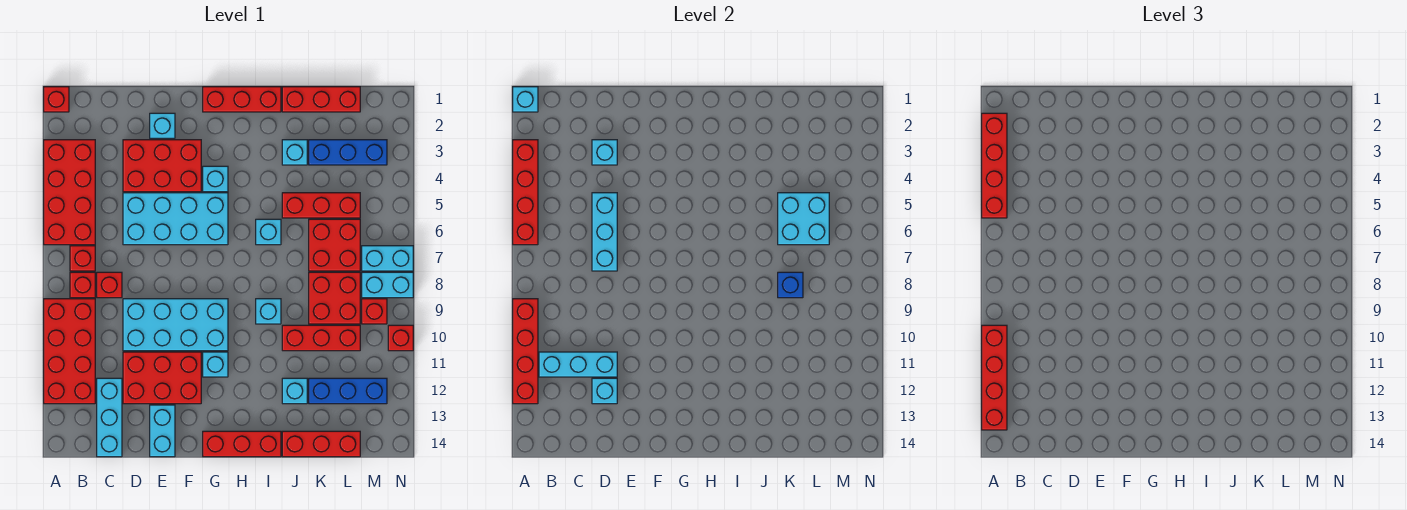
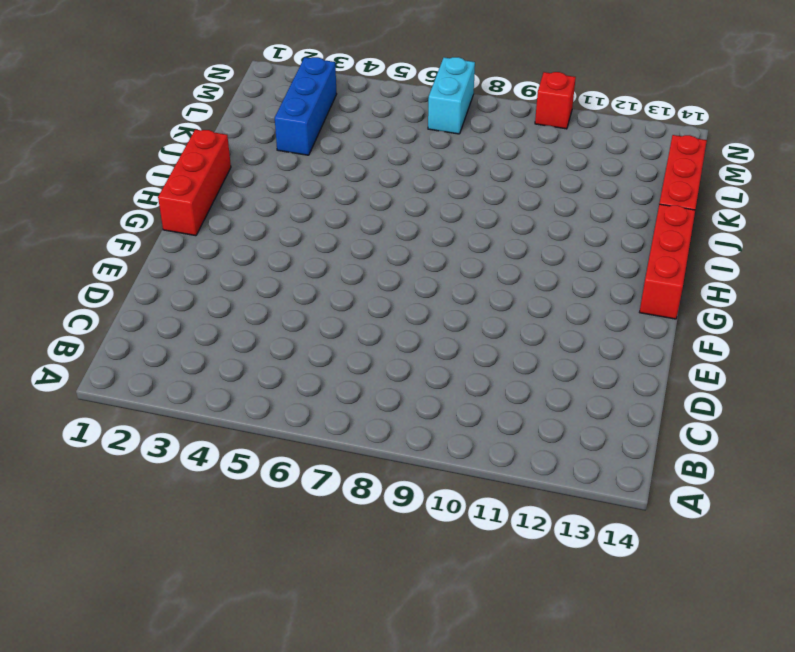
none -> red 1x1 brick [44,87,69,112]
none -> red 2x4 brick [44,140,95,245]
none -> red 2x4 brick [44,299,95,404]
none -> red 1x1 brick [70,246,95,271]

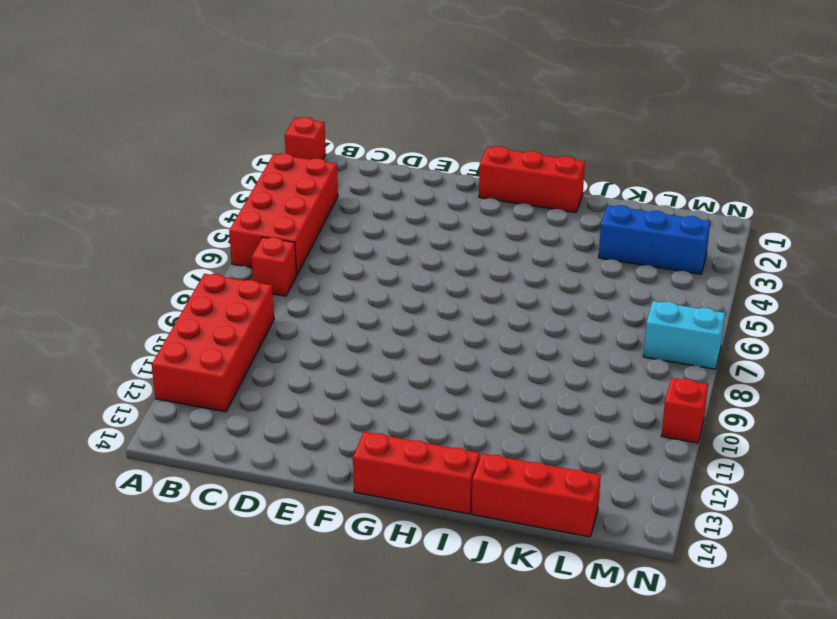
none -> red 1x1 brick [70,272,95,298]
none -> red 1x1 brick [97,272,122,298]
none -> cyan 1x3 brick [97,378,122,457]
none -> red 2x3 brick [123,140,201,192]

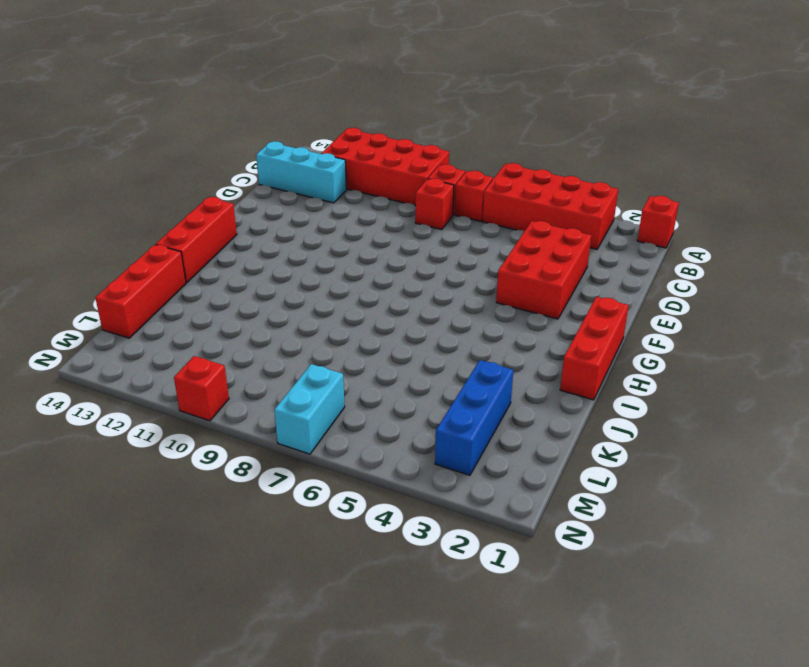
none -> cyan 2x4 brick [123,193,228,245]
none -> cyan 2x4 brick [123,299,228,351]
none -> red 2x3 brick [123,352,201,404]
none -> cyan 1x1 brick [150,113,175,138]

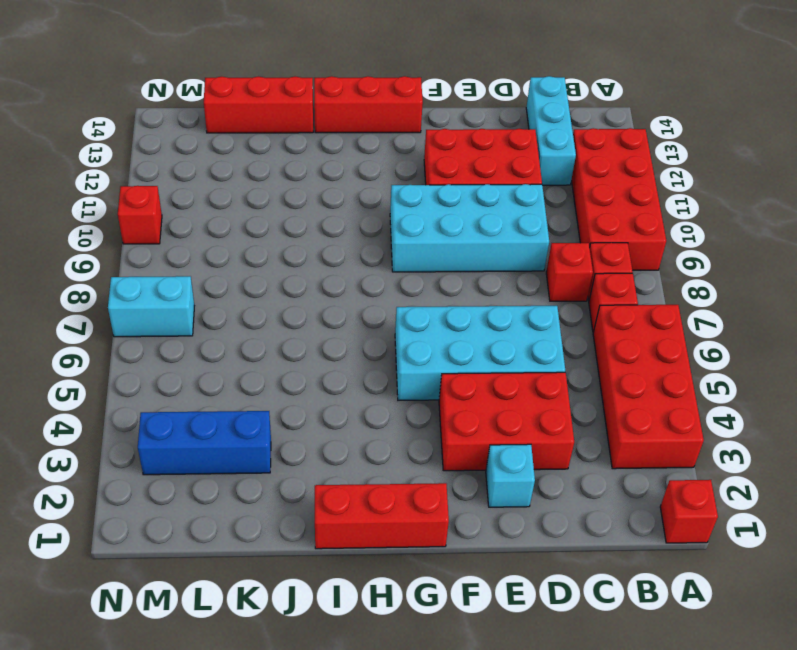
none -> cyan 1x2 brick [150,405,175,457]
none -> cyan 1x1 brick [203,166,228,192]
none -> cyan 1x1 brick [203,352,228,377]
none -> cyan 1x1 brick [256,219,281,245]

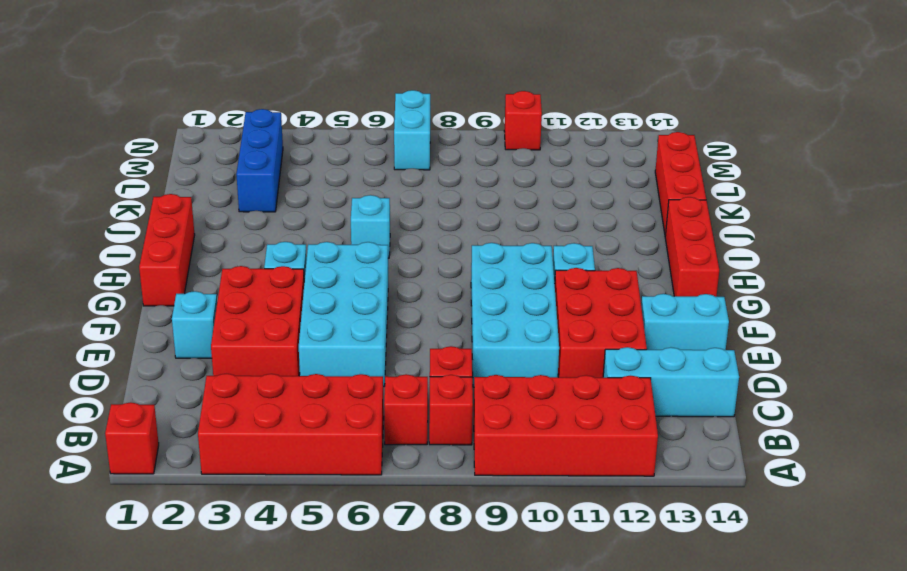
none -> cyan 1x1 brick [256,299,281,324]
none -> red 1x3 brick [282,87,360,112]
none -> cyan 1x1 brick [282,140,307,165]
none -> red 1x3 brick [282,193,360,218]

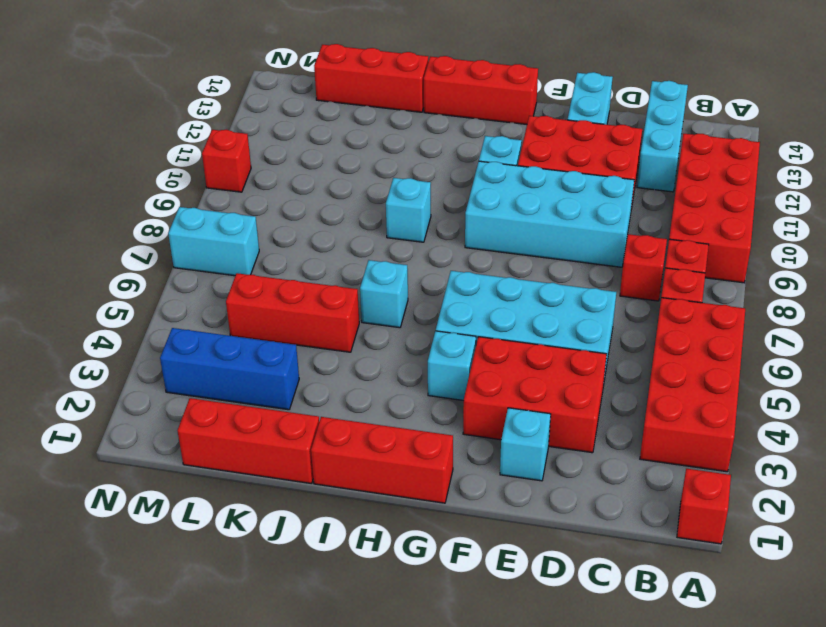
none -> cyan 1x1 brick [282,140,307,165]
none -> red 1x3 brick [282,325,360,351]
none -> cyan 1x1 brick [282,378,307,404]
none -> red 2x2 brick [309,219,360,271]

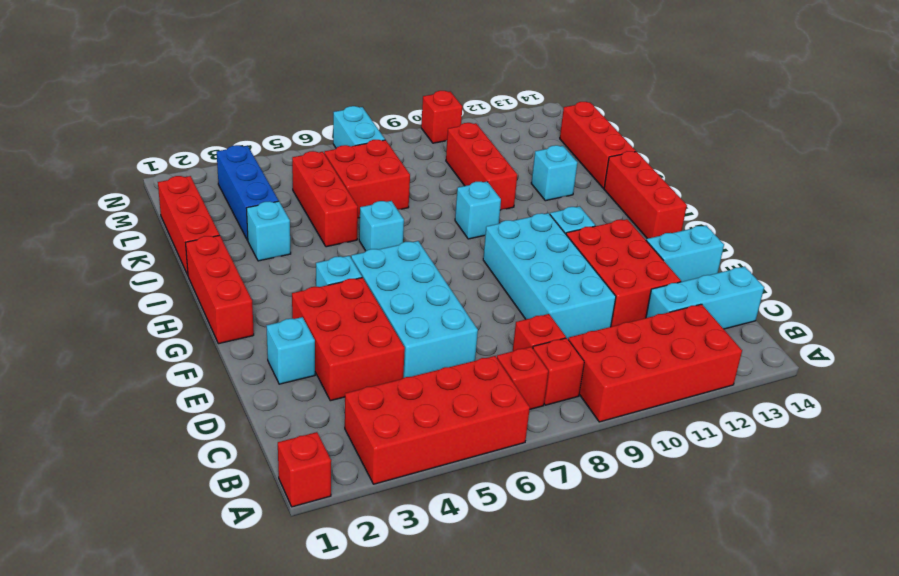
none -> red 2x2 brick [309,272,360,324]
none -> blue 1x3 brick [309,378,387,404]
none -> cyan 1x2 brick [362,272,413,298]
none -> red 1x1 brick [362,299,387,324]

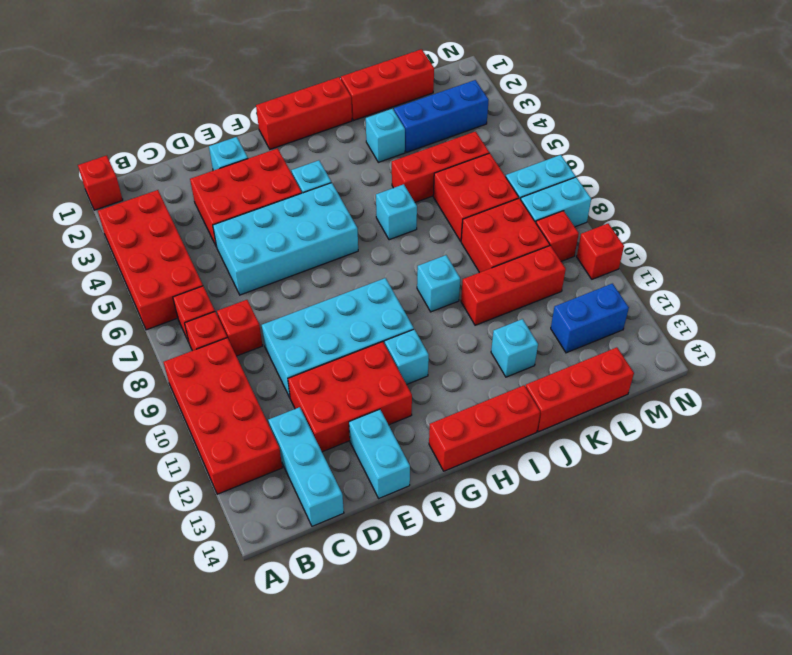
blue 1x2 brick [551,284,629,353] -> blue 1x3 brick [309,378,387,404]
none -> cyan 1x1 brick [513,87,538,112]
none -> red 1x4 brick [513,140,538,245]
none -> red 1x4 brick [513,299,538,404]
none -> cyan 1x3 brick [539,352,617,377]

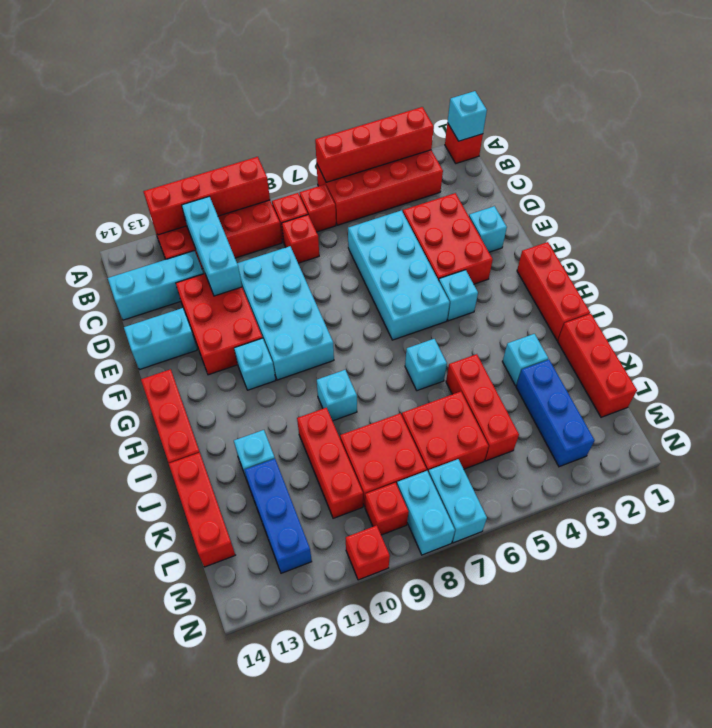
none -> cyan 1x1 brick [592,140,617,165]
none -> cyan 1x3 brick [592,193,617,271]
none -> cyan 1x1 brick [592,378,617,404]
none -> cyan 2x2 brick [778,193,829,245]

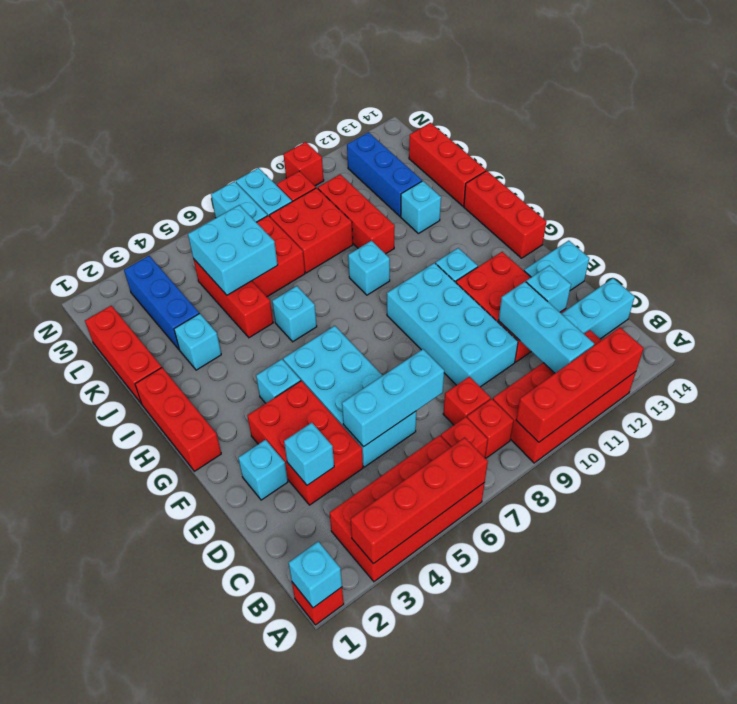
none -> blue 1x1 brick [778,272,803,298]
none -> red 1x4 brick [982,113,1007,218]
none -> red 1x4 brick [982,325,1007,430]

